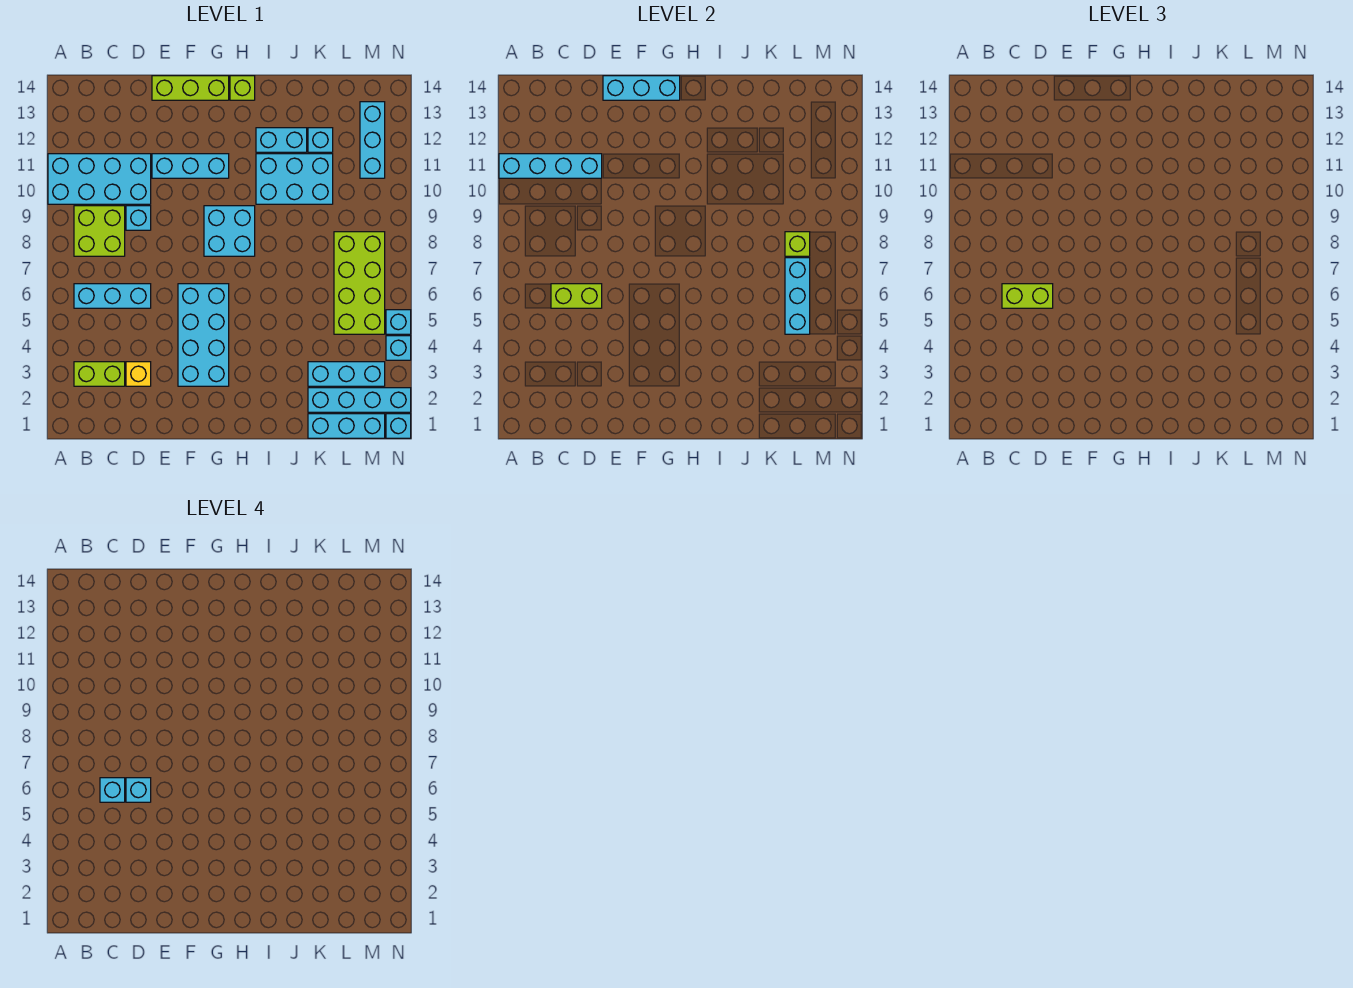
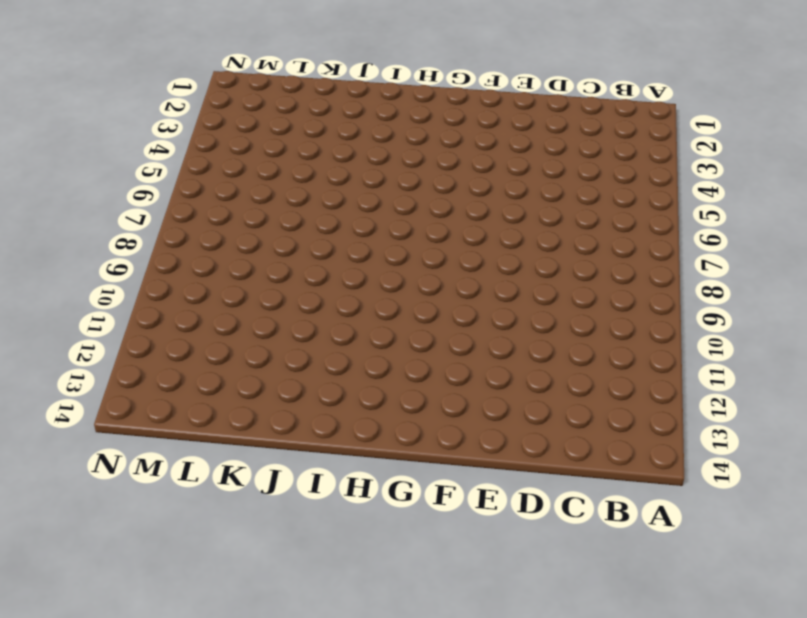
none -> cyan 2x4 brick [48,154,151,204]
none -> lime 1x2 brick [74,362,125,386]
none -> cyan 1x3 brick [74,284,151,308]
none -> lime 2x2 brick [74,206,125,256]

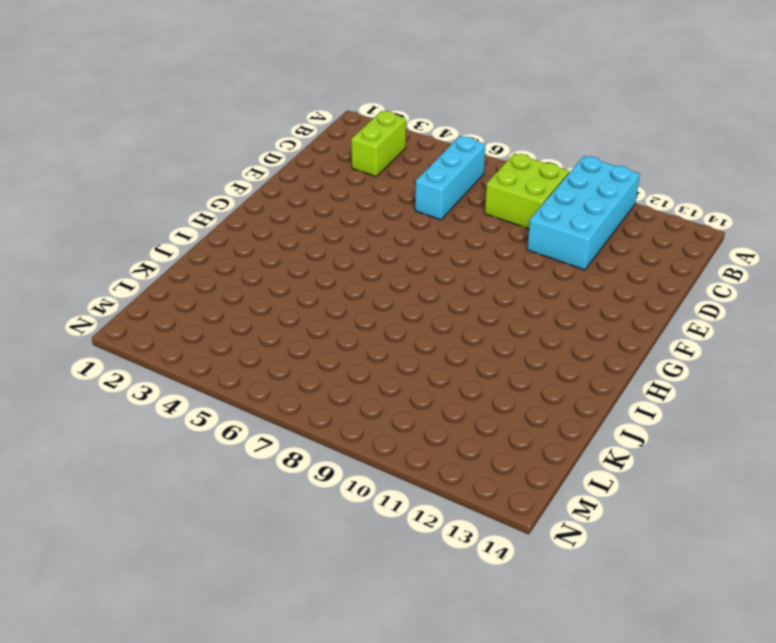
none -> yellow 1x1 brick [126,362,151,386]
none -> cyan 1x1 brick [126,206,151,230]
none -> cyan 1x3 brick [152,154,229,178]
none -> lime 1x3 brick [152,76,229,100]

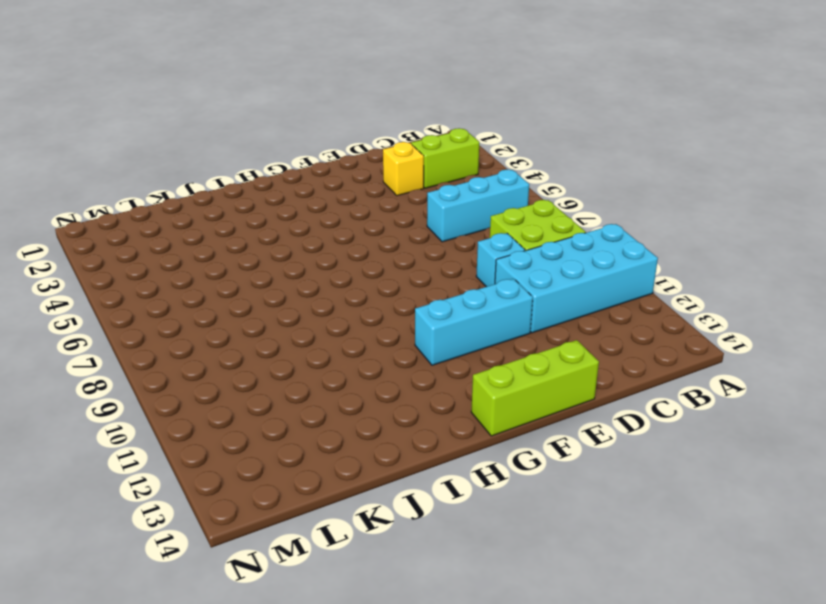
none -> cyan 2x4 brick [178,284,229,386]
none -> cyan 2x2 brick [204,206,255,256]
none -> lime 1x1 brick [230,76,255,100]
none -> cyan 2x3 brick [256,154,333,204]

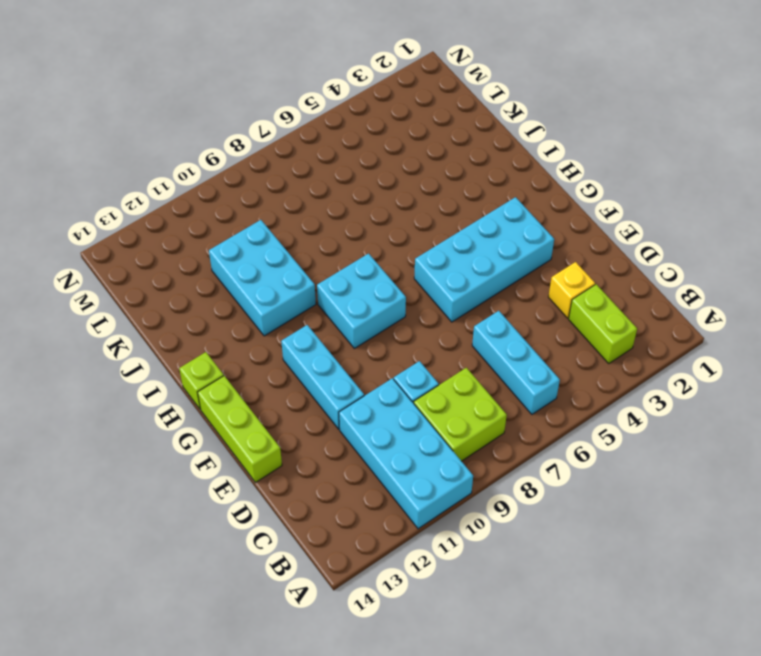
none -> cyan 1x2 brick [256,128,307,152]
none -> cyan 1x3 brick [308,414,385,438]
none -> cyan 1x4 brick [308,388,411,412]
none -> cyan 1x3 brick [308,362,385,386]

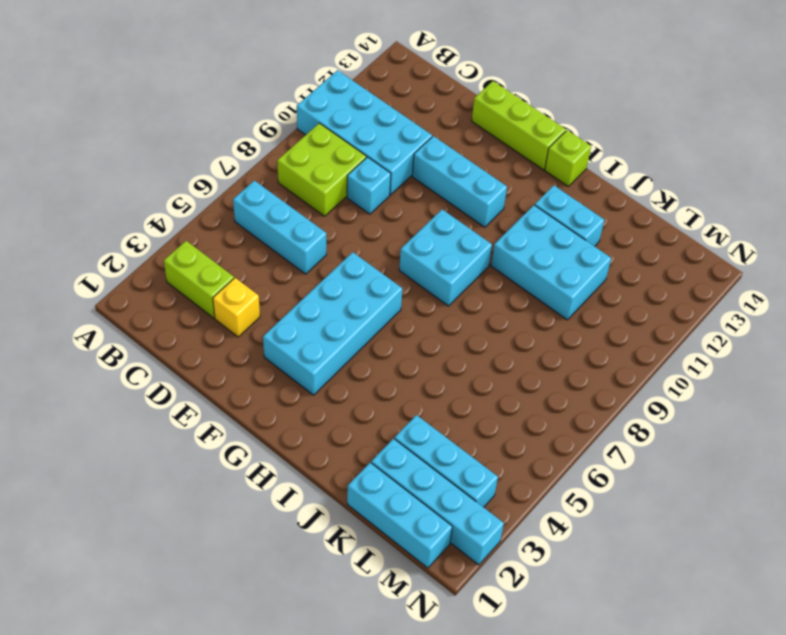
none -> cyan 1x1 brick [308,128,333,152]
none -> lime 2x4 brick [334,232,385,334]
none -> cyan 1x3 brick [360,102,385,178]
none -> cyan 1x1 brick [386,414,411,438]

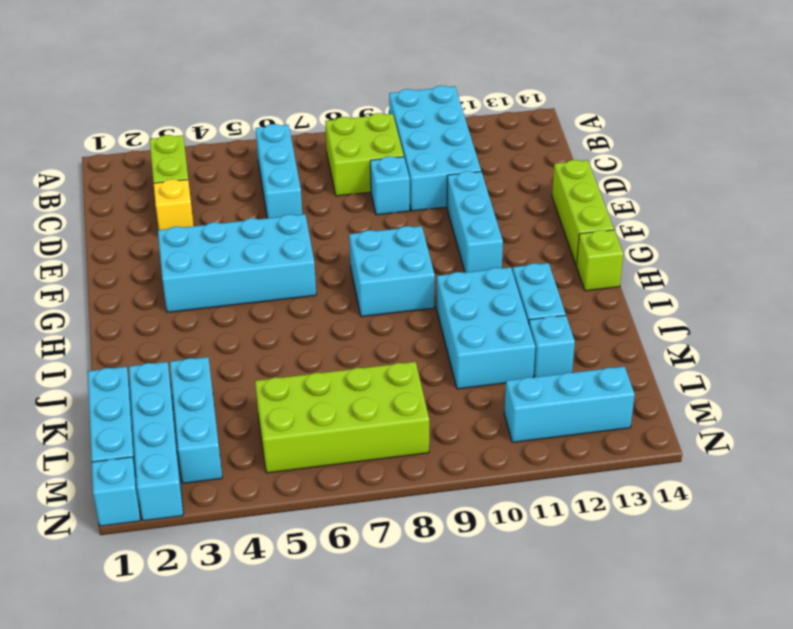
none -> cyan 1x1 brick [386,336,411,360]
none -> cyan 1x1 brick [386,310,411,334]
none -> cyan 1x4 brick [499,154,602,178]
none -> lime 1x2 brick [551,284,602,308]

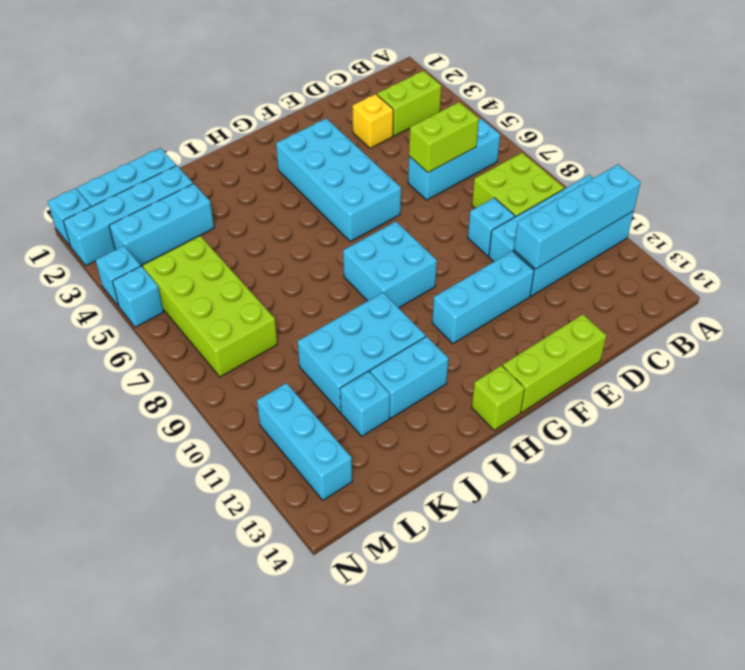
none -> cyan 1x3 brick [603,76,680,100]
none -> cyan 1x3 brick [785,258,810,334]
none -> lime 1x1 brick [785,232,810,256]
none -> lime 1x2 brick [1002,284,1053,308]

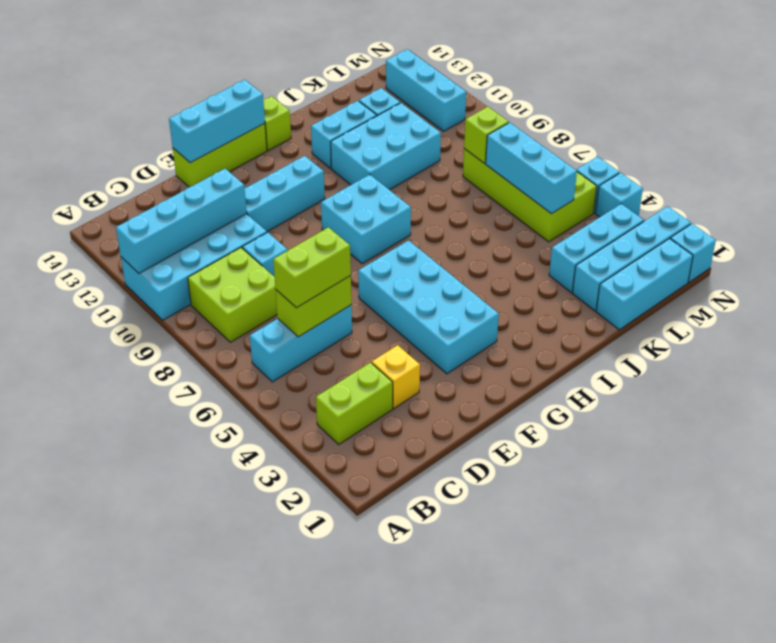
none -> cyan 1x1 brick [100,778,125,802]
none -> cyan 1x1 brick [126,778,151,802]

